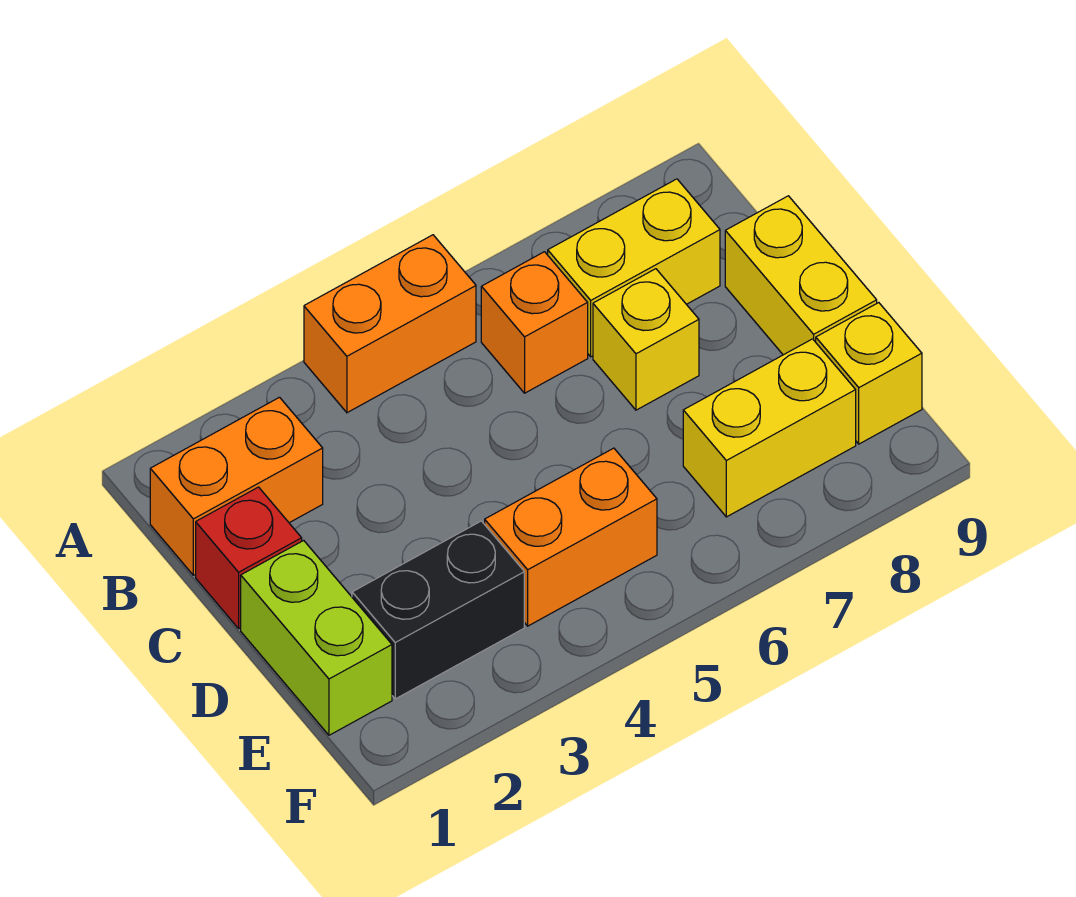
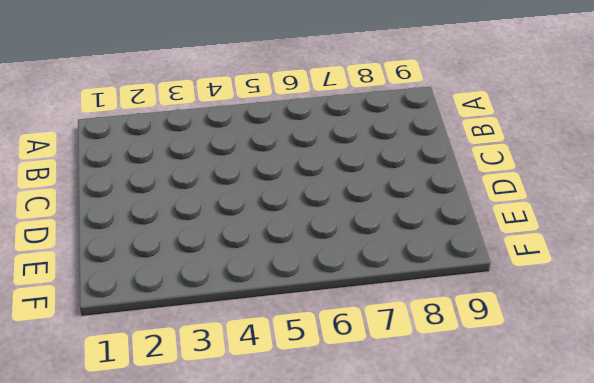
none -> orange 1x2 brick [304,235,476,413]
none -> orange 1x2 brick [150,397,323,575]
none -> orange 1x1 brick [481,252,588,393]

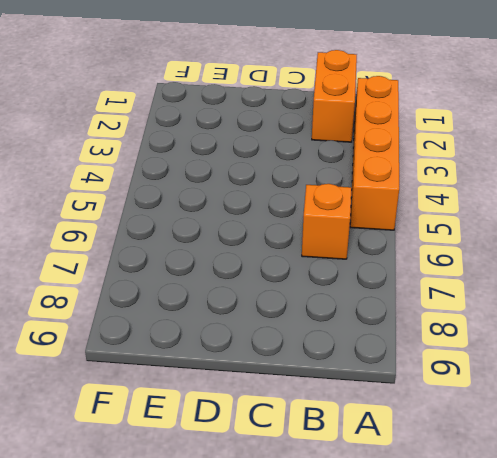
orange 1x4 brick [350,76,399,230] -> orange 1x2 brick [304,235,476,413]
none -> yellow 1x2 brick [548,179,720,357]
none -> red 1x1 brick [196,487,302,628]
none -> yellow 1x1 brick [593,269,699,410]

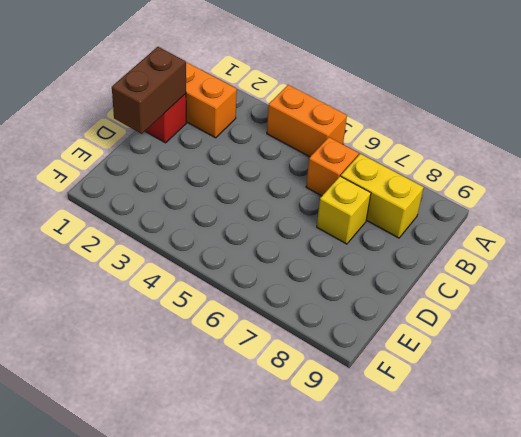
brown 1x2 brick [112,47,186,134] -> none
none -> yellow 1x2 brick [725,196,877,355]
none -> lime 1x2 brick [241,540,392,735]
none -> black 1x2 brick [352,521,524,699]

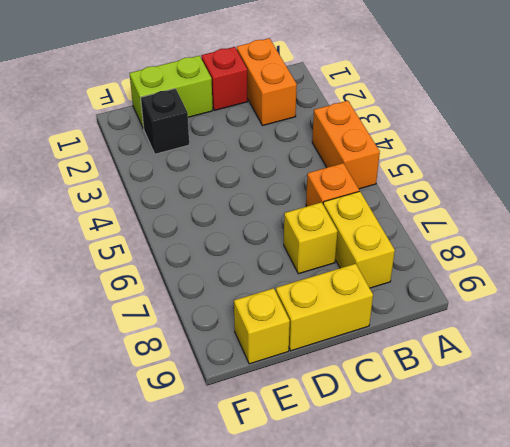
black 1x1 brick [141,89,189,154] -> black 1x2 brick [352,521,524,699]
none -> orange 1x2 brick [485,448,657,626]
none -> yellow 1x2 brick [683,339,856,517]

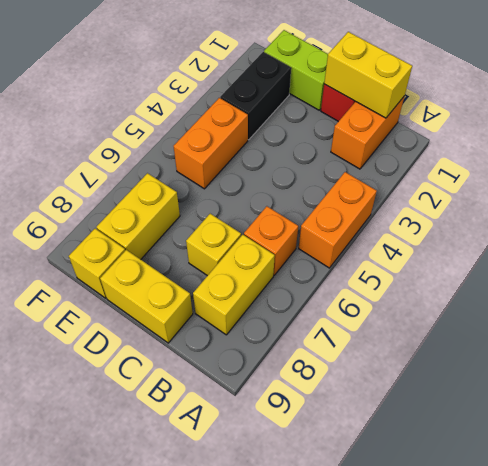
yellow 1x2 brick [324,32,412,118] -> none

